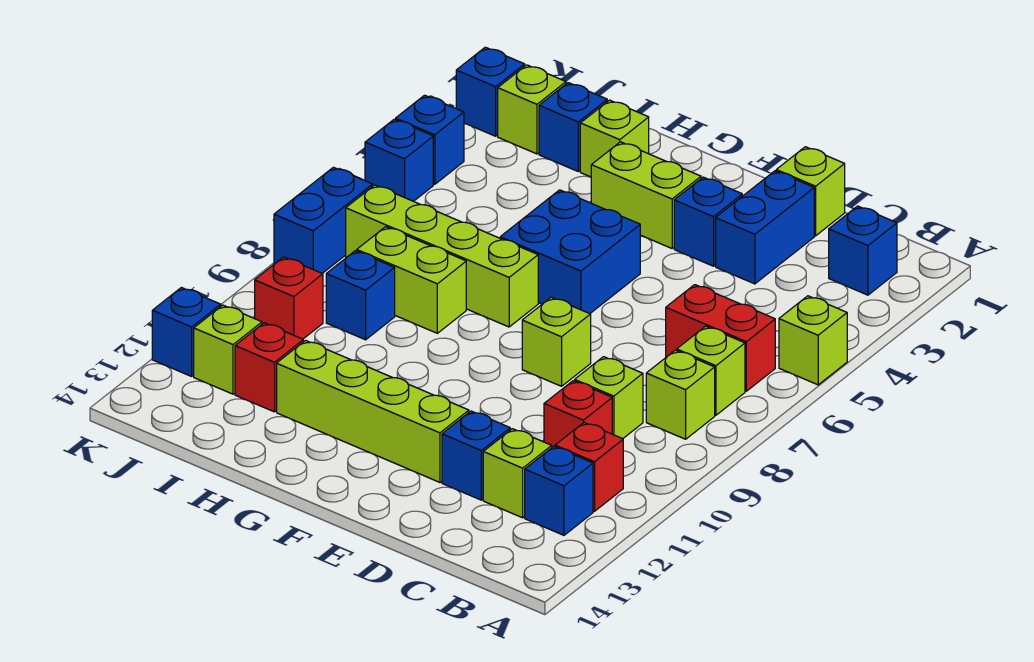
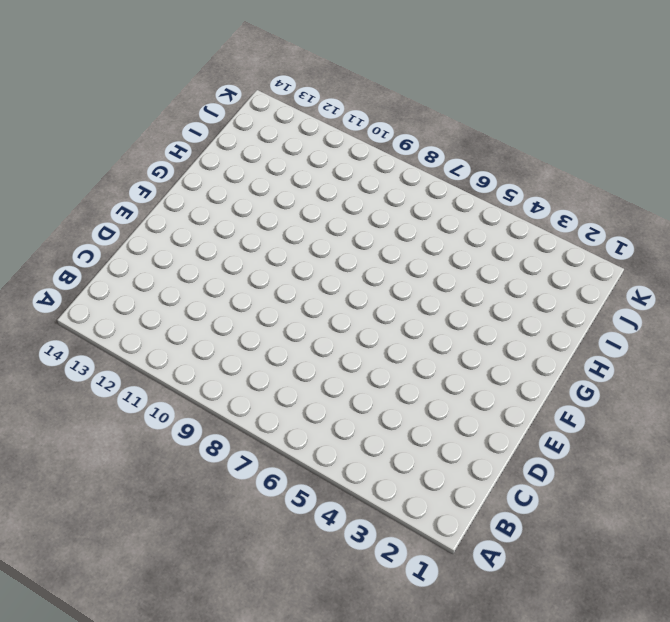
none -> lime 1x1 brick [779,296,847,385]
none -> blue 1x1 brick [829,206,897,295]
none -> red 1x2 brick [666,285,775,391]
none -> lime 1x1 brick [677,326,745,415]

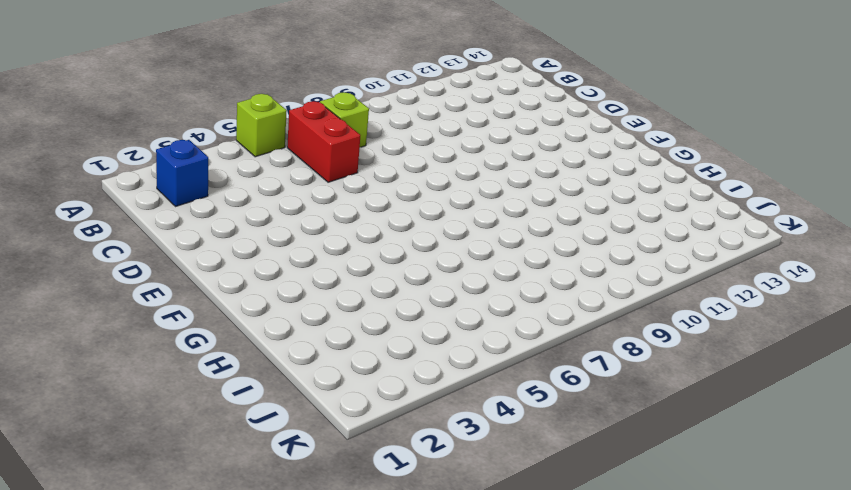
none -> lime 1x1 brick [646,350,715,439]
none -> red 1x1 brick [555,422,623,511]
none -> blue 1x1 brick [525,446,593,535]
none -> lime 1x1 brick [575,357,643,439]

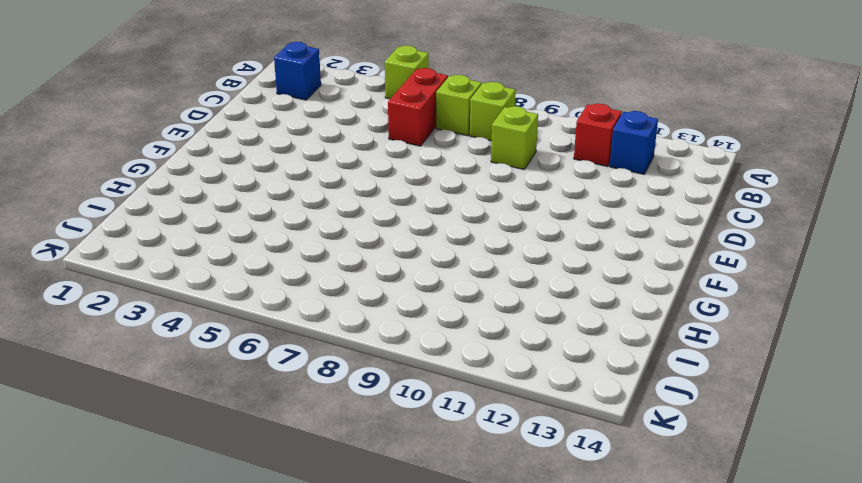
none -> red 1x1 brick [544,381,612,447]
none -> lime 1x1 brick [483,429,552,518]
none -> lime 1x1 brick [776,147,845,236]
none -> blue 1x2 brick [716,171,814,284]

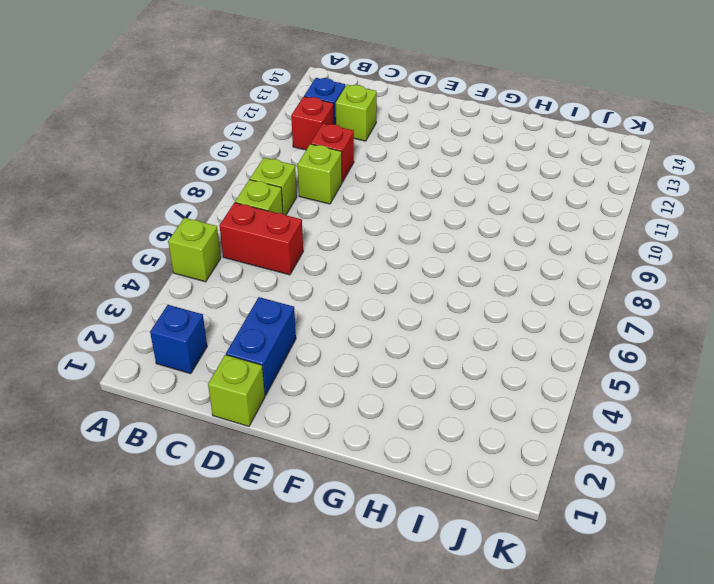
none -> blue 1x1 brick [442,411,510,500]
none -> blue 1x1 brick [674,177,742,266]
none -> lime 1x1 brick [522,297,591,386]
none -> lime 1x4 brick [277,341,469,482]

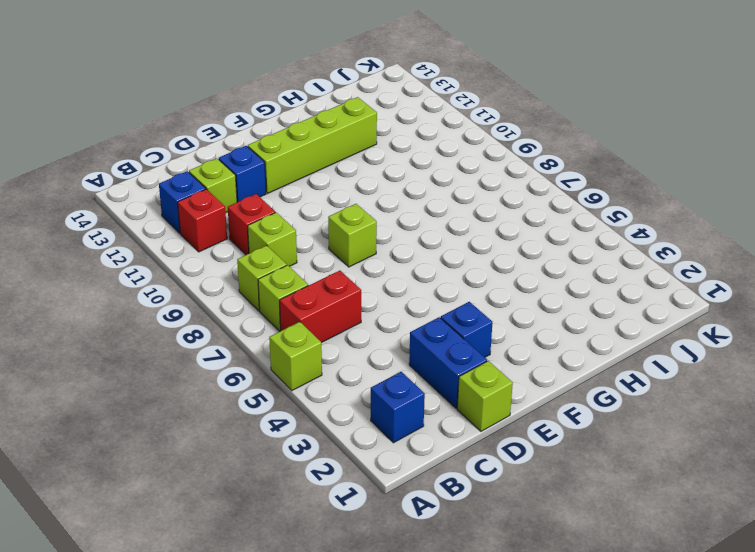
none -> lime 1x2 brick [591,142,701,248]
none -> blue 2x2 brick [500,190,640,314]
none -> lime 1x4 brick [346,185,538,327]
none -> lime 1x1 brick [580,100,649,177]

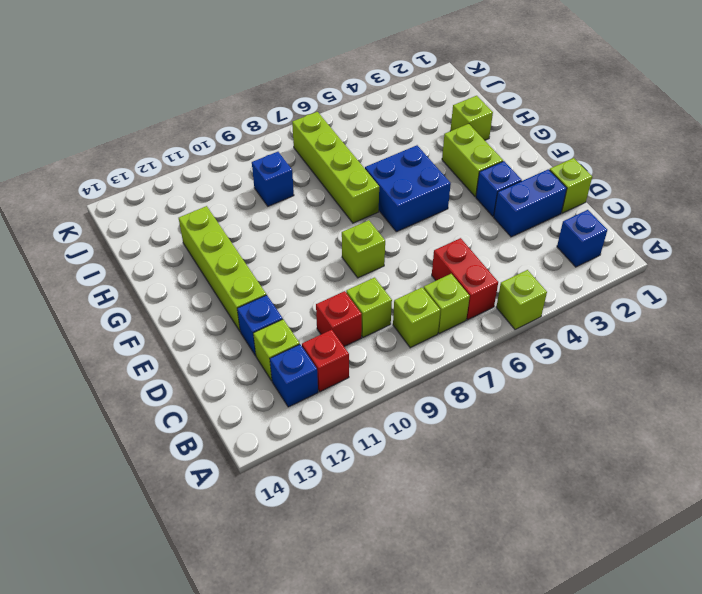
none -> lime 1x2 brick [357,227,466,333]
none -> blue 1x1 brick [539,83,607,171]
none -> red 1x1 brick [235,323,303,412]
none -> lime 1x1 brick [498,65,566,154]

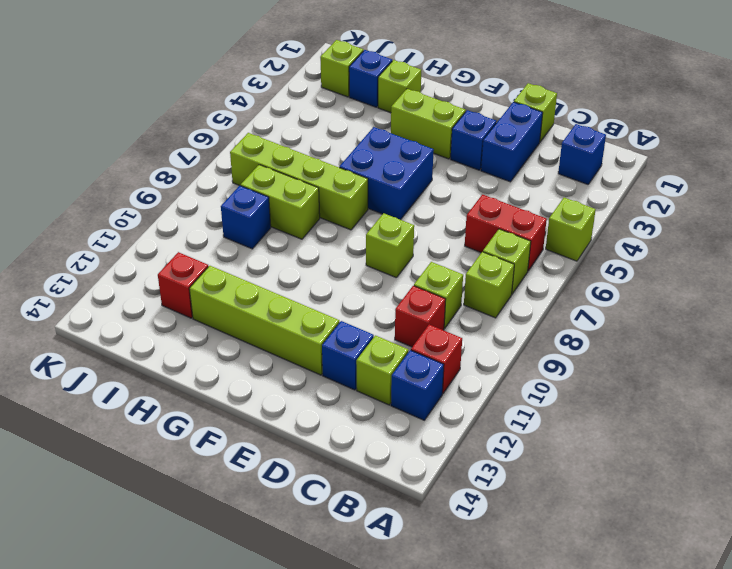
none -> red 1x1 brick [255,257,323,339]
none -> lime 1x1 brick [194,305,262,394]
none -> blue 1x1 brick [456,47,525,136]
none -> blue 1x1 brick [396,95,464,184]

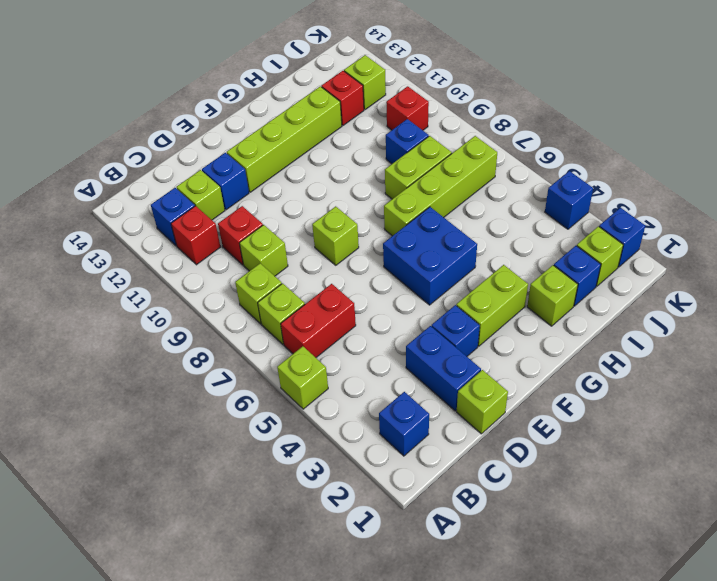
none -> blue 1x1 brick [365,119,433,201]
none -> blue 1x2 brick [274,167,373,273]
none -> blue 1x1 brick [152,288,221,376]

